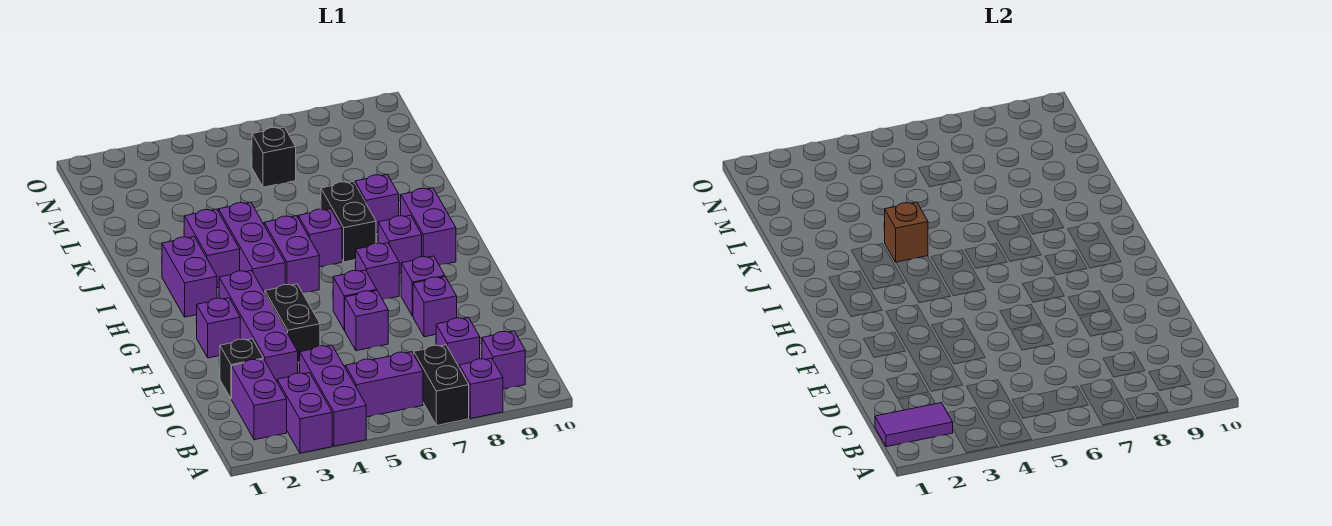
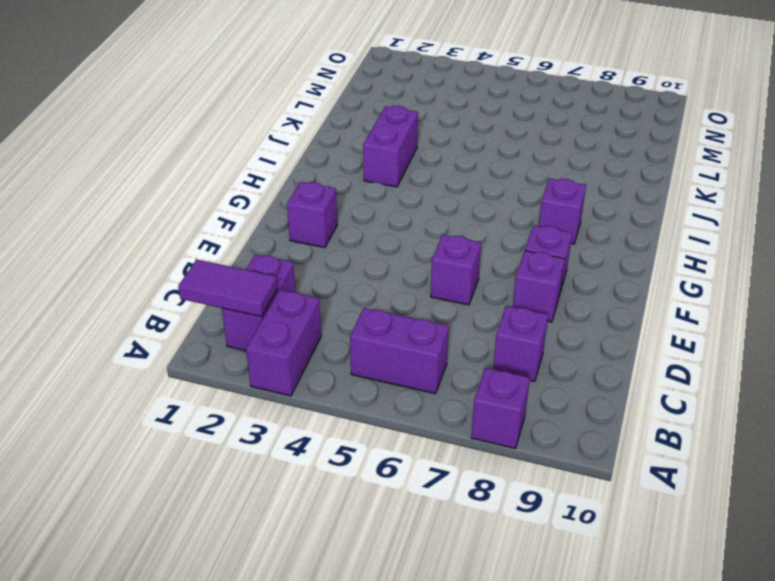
none -> purple 1x3 brick [299,345,366,446]
none -> black 1x2 brick [414,345,469,425]
none -> purple 1x1 brick [482,331,525,389]

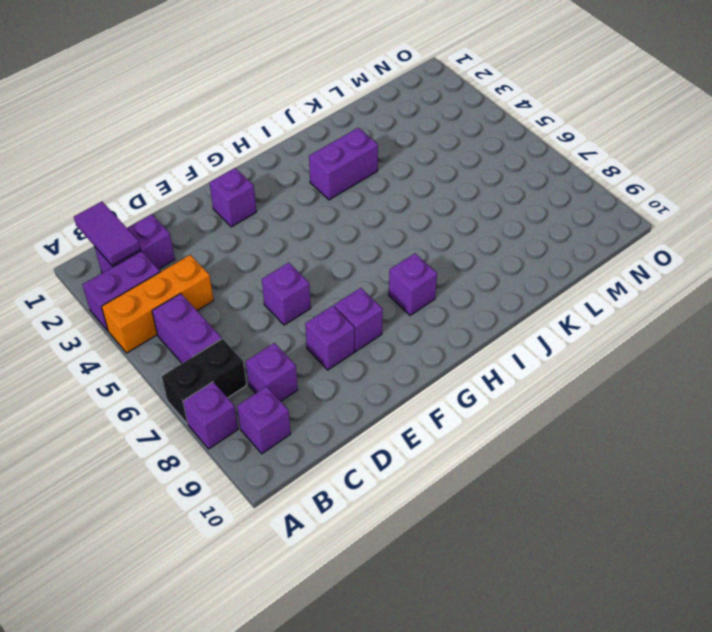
orange 1x3 brick [101,255,213,353] -> purple 1x3 brick [299,345,366,446]
none -> black 1x1 brick [220,339,263,399]
none -> purple 1x4 brick [219,271,298,381]
none -> black 1x2 brick [265,284,320,362]

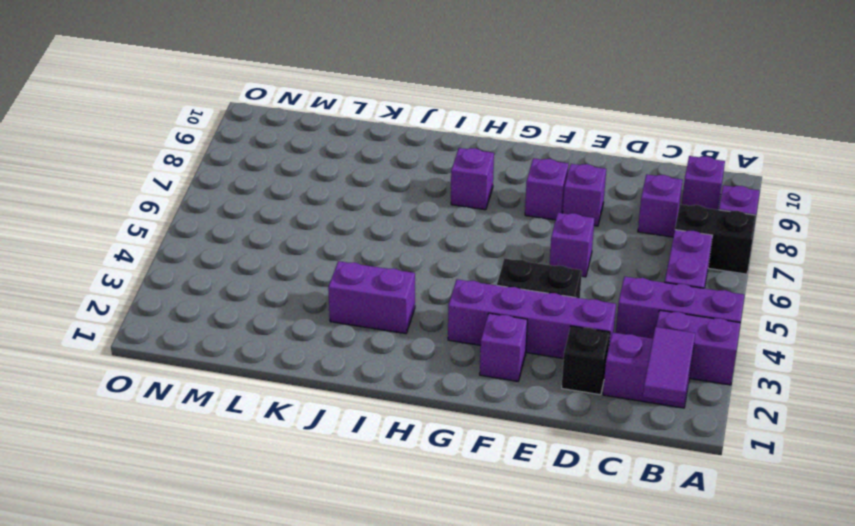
none -> purple 1x1 brick [333,270,377,330]
none -> purple 1x1 brick [355,243,399,300]
none -> purple 1x2 brick [162,237,217,317]

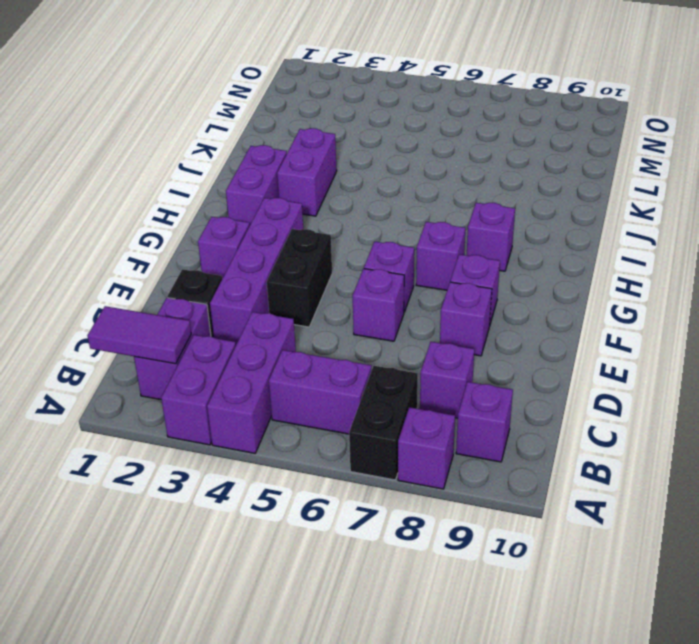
none -> purple 1x3 brick [219,202,285,293]
none -> purple 1x2 brick [264,216,319,293]
none -> purple 1x2 brick [401,188,456,265]

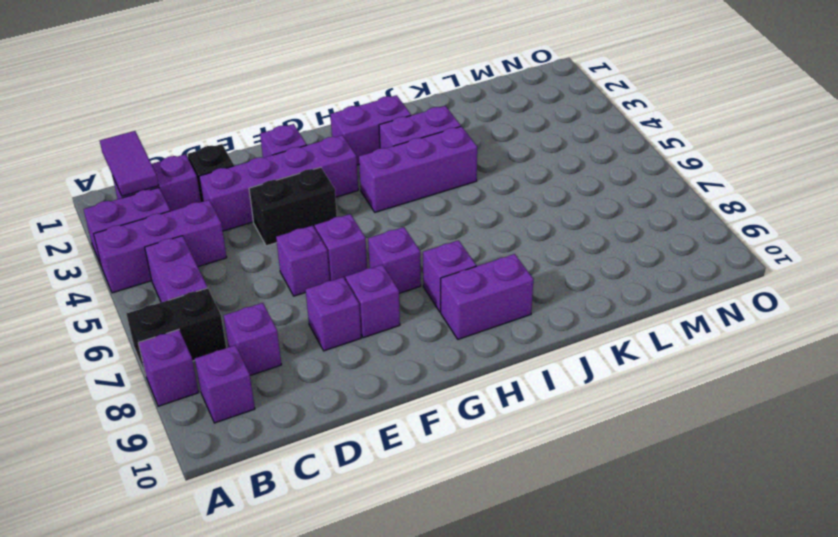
none -> purple 1x2 brick [264,216,319,293]
none -> purple 1x1 brick [298,209,342,267]
none -> black 1x2 brick [321,181,376,262]

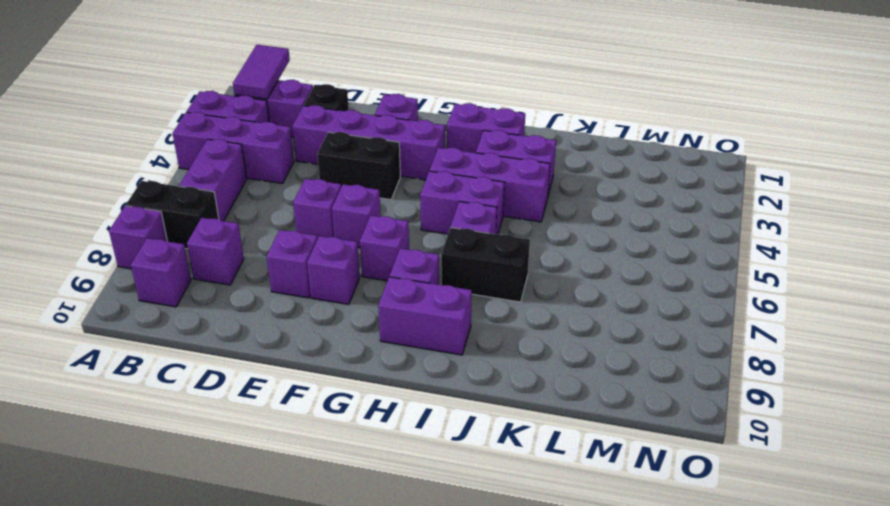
none -> purple 1x1 brick [355,174,399,233]
none -> black 1x1 brick [252,127,296,187]
none -> brown 1x1 brick [885,202,928,262]

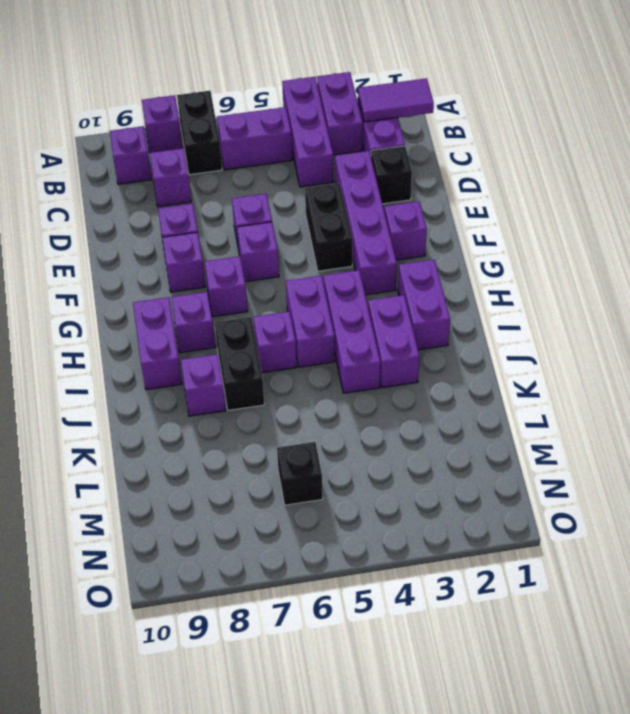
none -> brown 1x1 brick [885,202,928,262]

